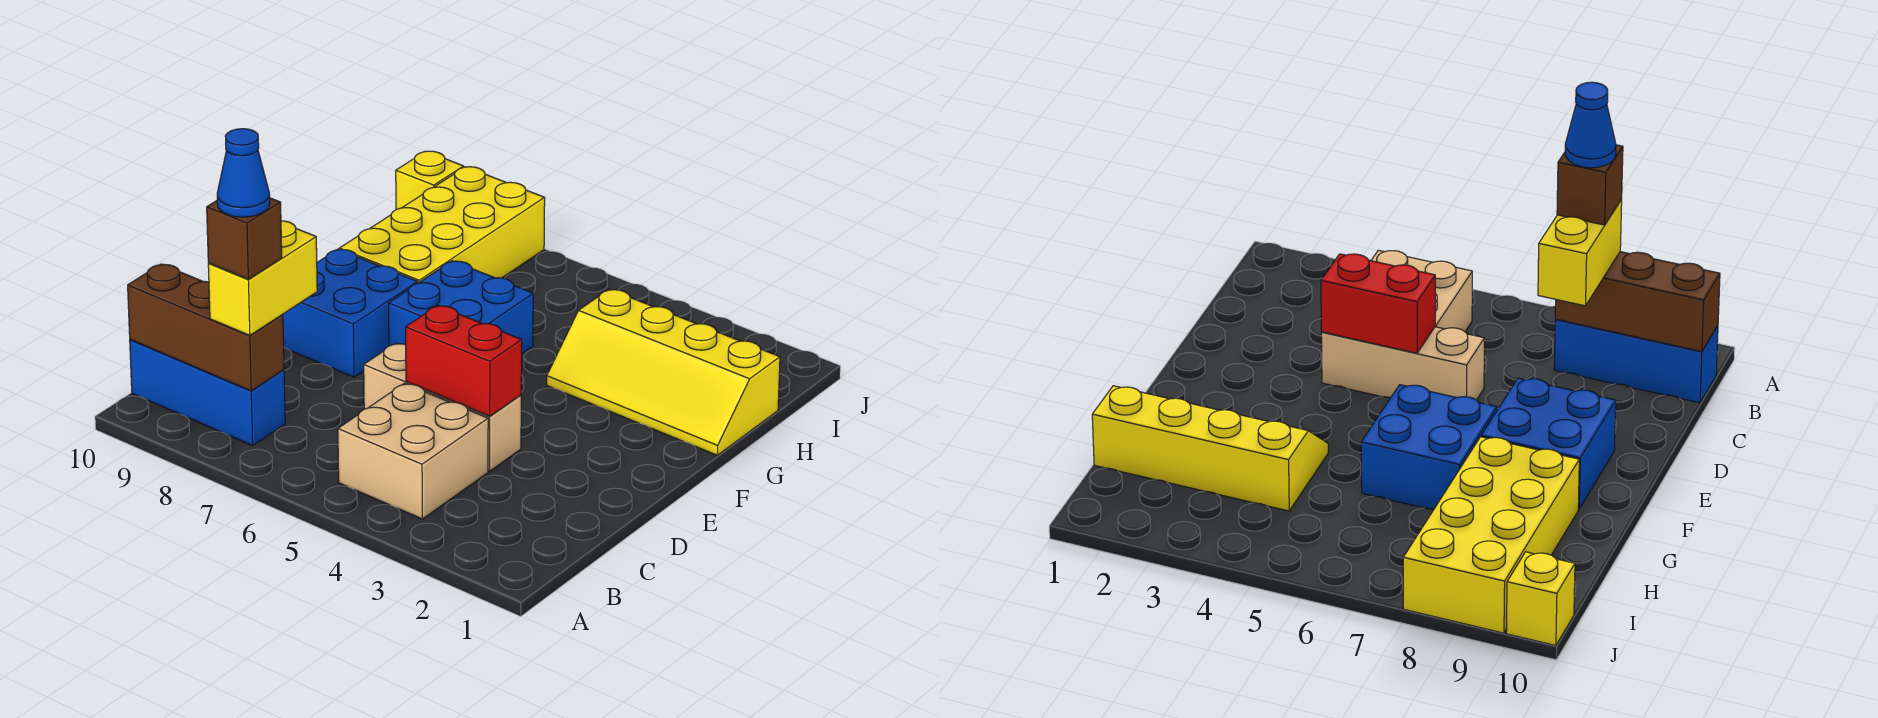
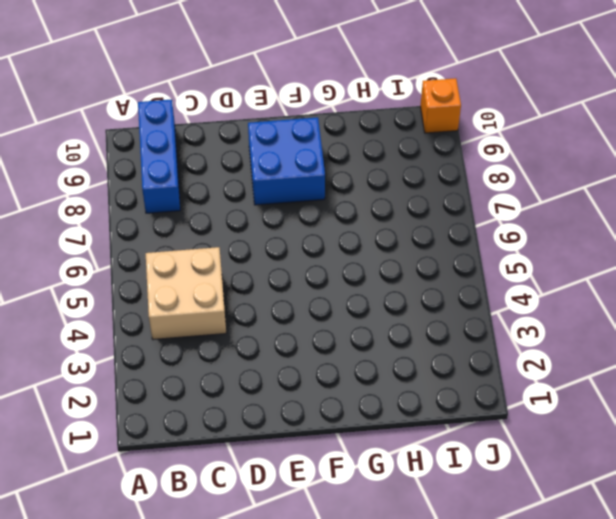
orange 1x1 brick [420,78,461,133] -> yellow 1x1 brick [396,151,464,209]
none -> tan 1x3 brick [364,343,521,471]
none -> blue 2x2 brick [389,261,533,354]
none -> yellow 2x4 slope [547,289,780,455]

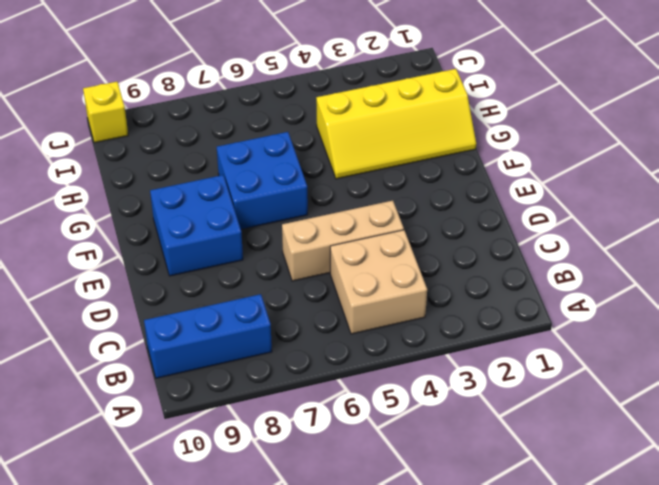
none -> yellow 2x4 brick [339,167,545,283]
none -> brown 1x3 brick [128,264,284,391]
none -> red 1x2 brick [406,305,522,416]

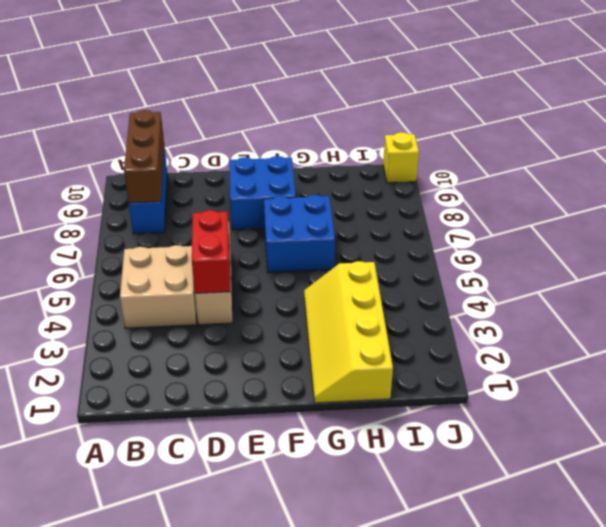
none -> yellow 2x4 brick [339,167,545,283]
none -> yellow 1x2 brick [208,221,317,335]
none -> brown 1x1 brick [207,198,282,279]

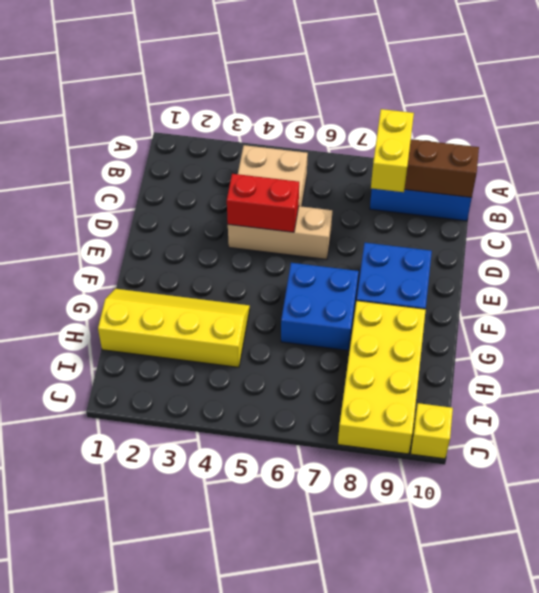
none -> brown 1x1 brick [207,198,282,279]
none -> blue 1x1 cone [217,129,270,217]

